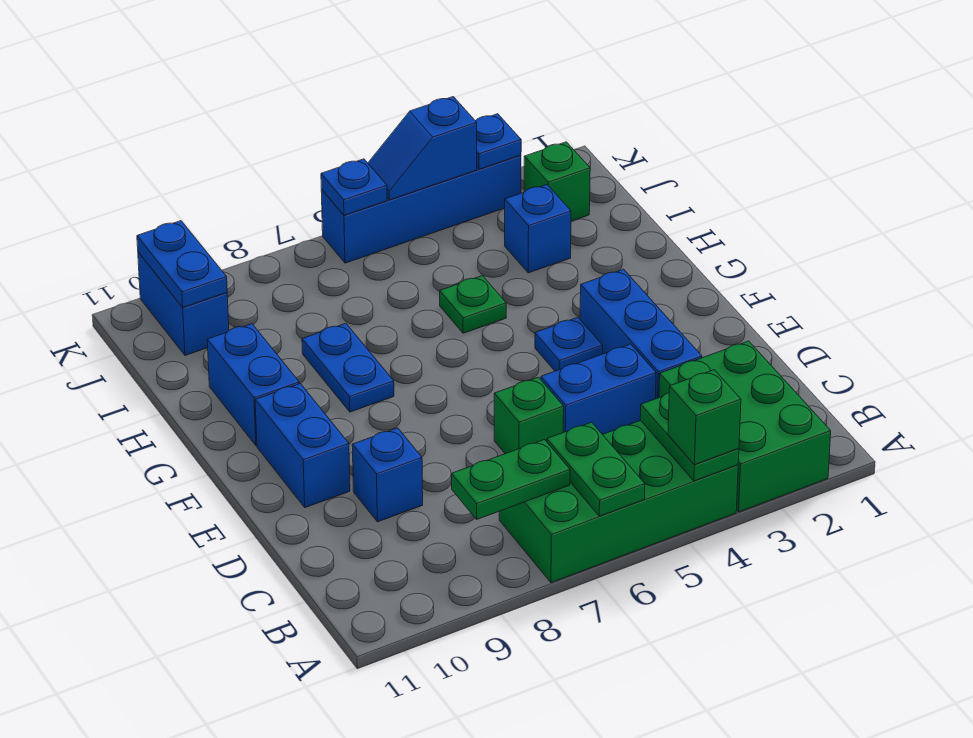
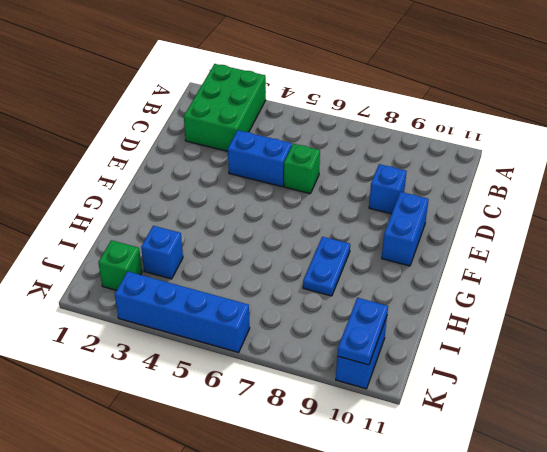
none -> green 2x4 brick [499,421,738,583]
none -> blue 1x3 brick [580,269,702,399]
none -> blue 1x1 plate [535,317,603,371]

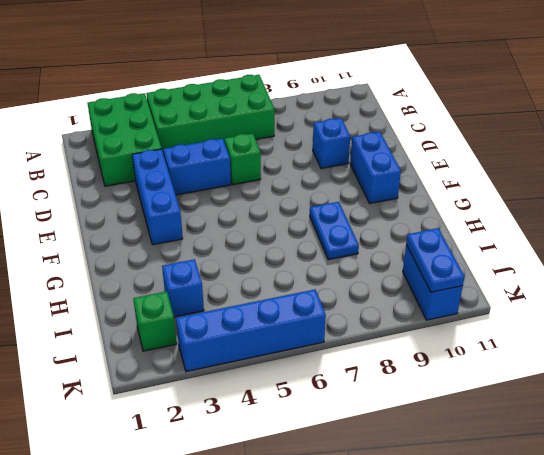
none -> blue 1x1 plate [535,317,603,371]
none -> blue 1x2 brick [207,324,299,446]
none -> green 1x1 plate [440,276,506,333]

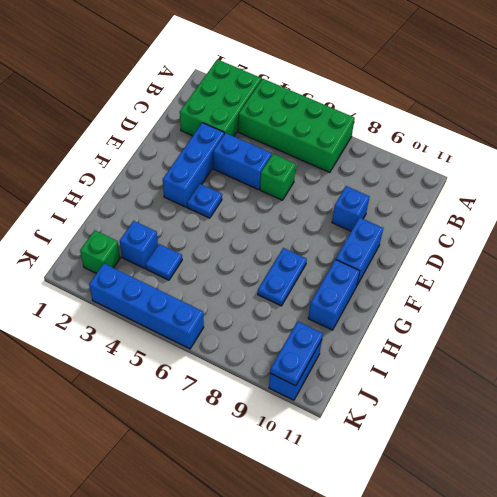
blue 1x1 tile [145,244,182,280] -> none
none -> green 1x1 plate [440,276,506,333]
none -> green 1x2 plate [640,393,739,481]
none -> green 1x2 plate [547,422,645,516]

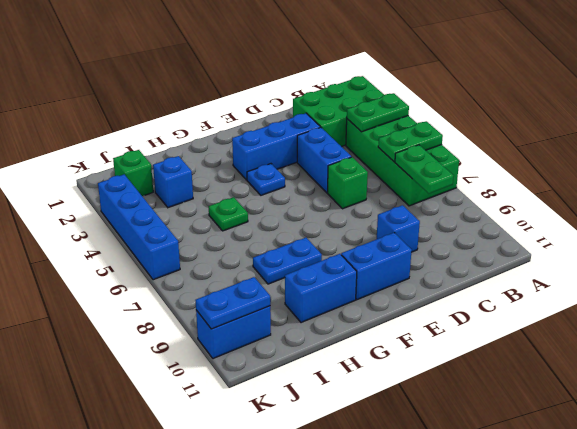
none -> blue 1x1 plate [476,114,521,169]
none -> blue 1x2 slope [368,97,477,200]
none -> blue 1x1 plate [321,159,387,215]

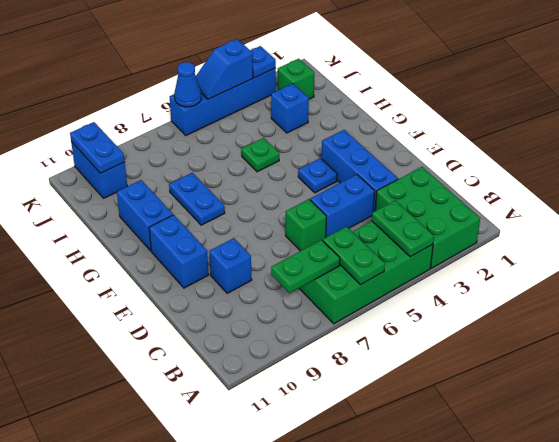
blue 1x1 cone [174,62,201,107] -> blue 1x1 plate [321,159,387,215]
none -> green 1x1 brick [668,370,741,465]

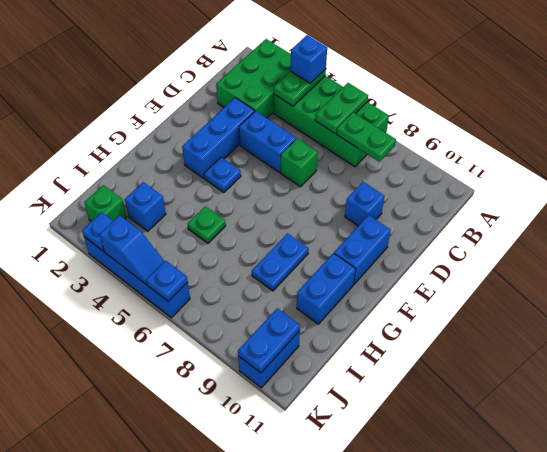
blue 1x1 brick [291,35,327,83] -> green 1x1 brick [668,370,741,465]

